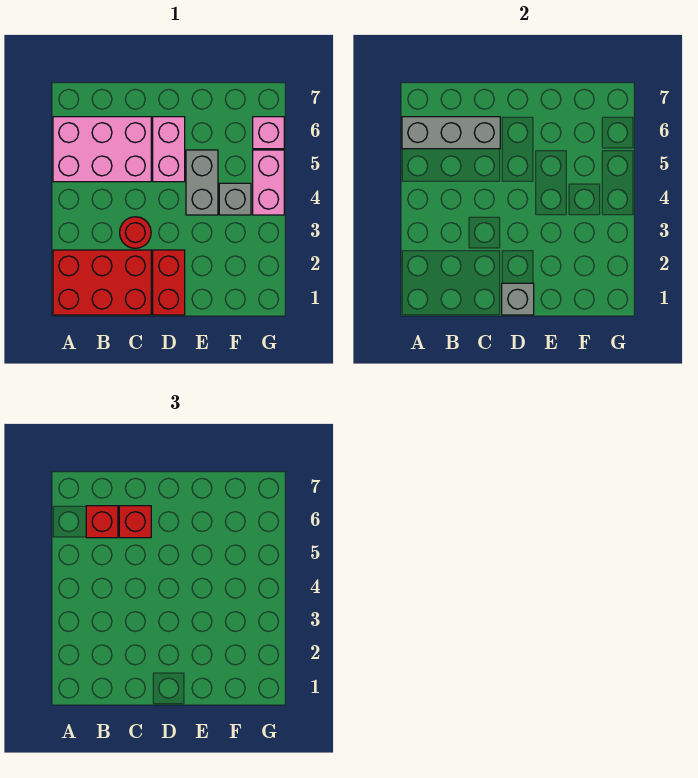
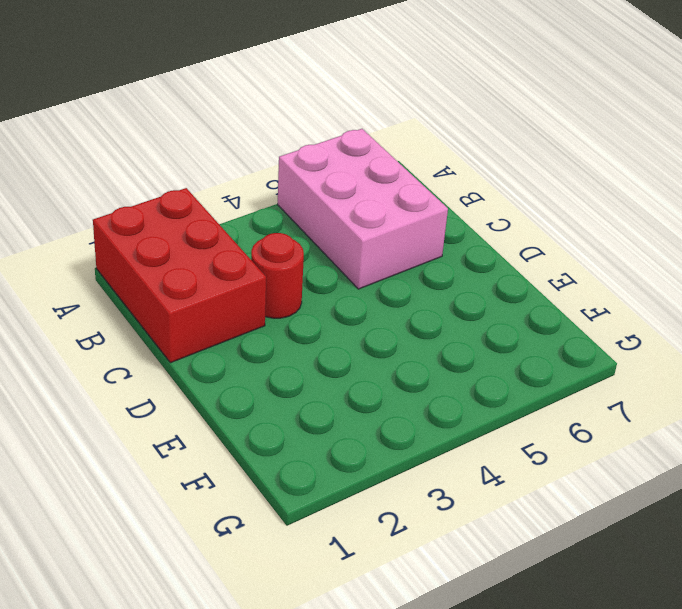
none -> red 1x2 brick [153,250,185,315]
none -> pink 1x2 brick [153,117,185,182]
none -> grey 1x2 brick [186,150,218,215]

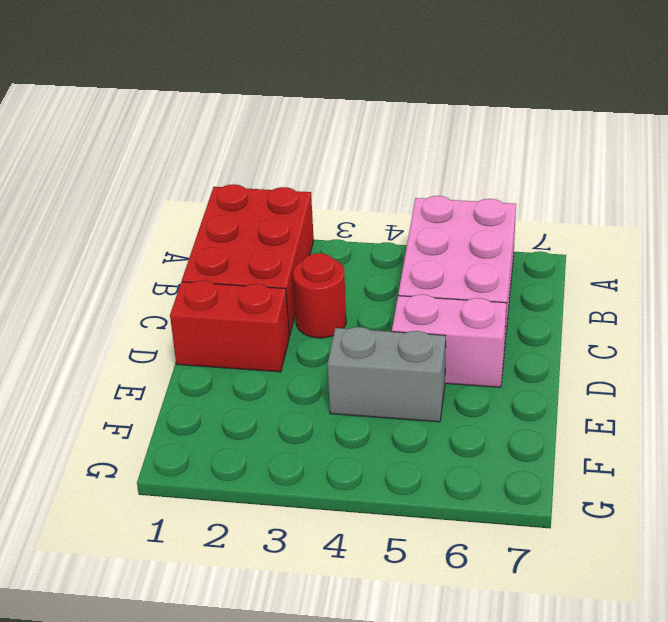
none -> grey 1x1 brick [219,183,251,215]
none -> pink 1x2 brick [253,150,284,215]
none -> pink 1x1 brick [253,117,284,149]

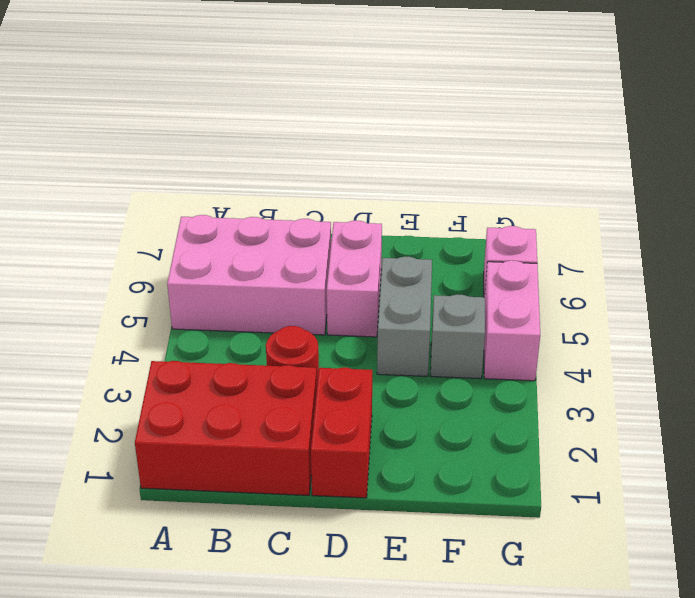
none -> grey 1x3 brick [402,117,500,149]
none -> grey 1x1 brick [502,283,534,315]
none -> red 1x1 brick [86,506,118,538]

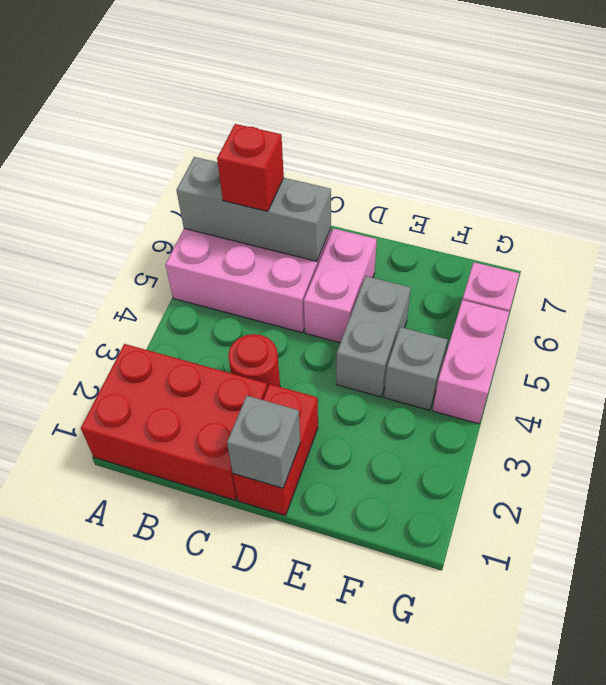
none -> red 1x1 brick [119,506,151,538]

